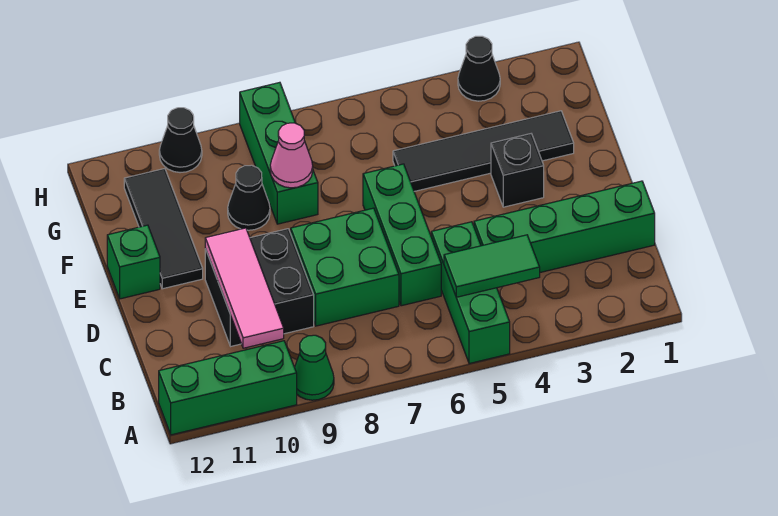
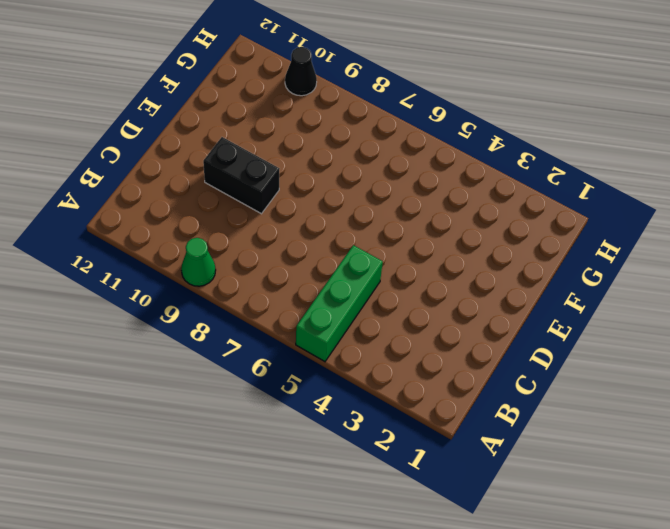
black 1x2 brick [203,137,279,214] -> black 2x2 brick [205,229,314,346]
none -> green 1x3 brick [159,341,297,435]
none -> green 1x4 brick [474,181,655,272]
none -> green 1x3 brick [363,164,441,306]

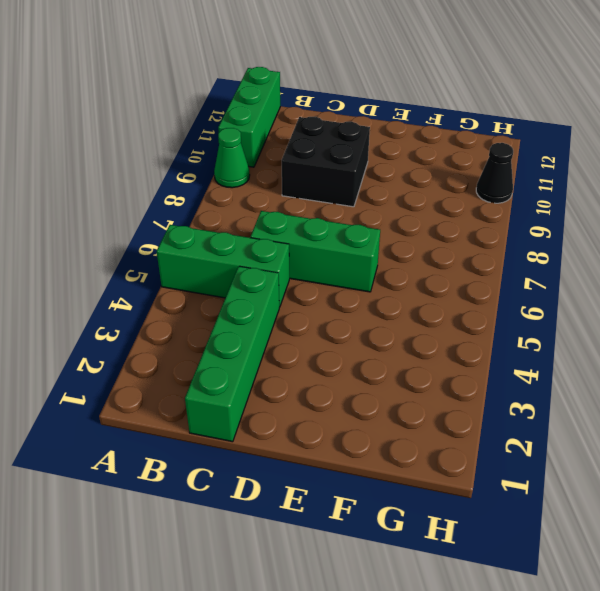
none -> green 2x2 brick [291,208,399,326]
none -> black 1x1 brick [491,134,544,207]
none -> black 1x3 tile [124,169,203,289]

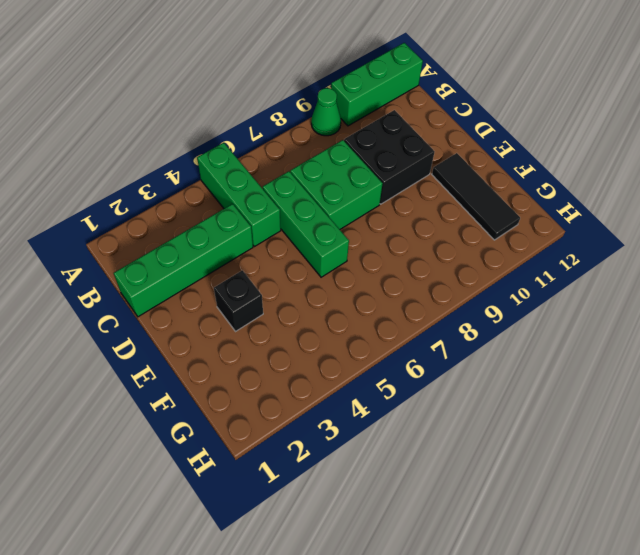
none -> green 1x1 brick [107,225,160,299]
none -> black 1x4 tile [393,111,574,191]
none -> green 1x3 brick [240,82,318,224]

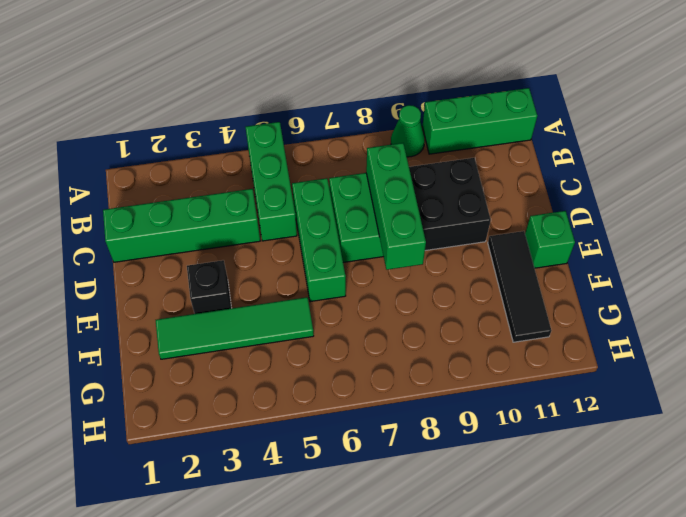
green 1x3 brick [366,143,426,270] -> green 1x3 brick moved to [240,82,318,224]
green 1x4 tile [156,297,314,359] -> black 1x4 tile [393,111,574,191]
none -> black 1x1 cone [228,165,270,230]
none -> black 1x1 cone [458,36,500,101]
none -> black 1x1 cone [159,108,202,173]

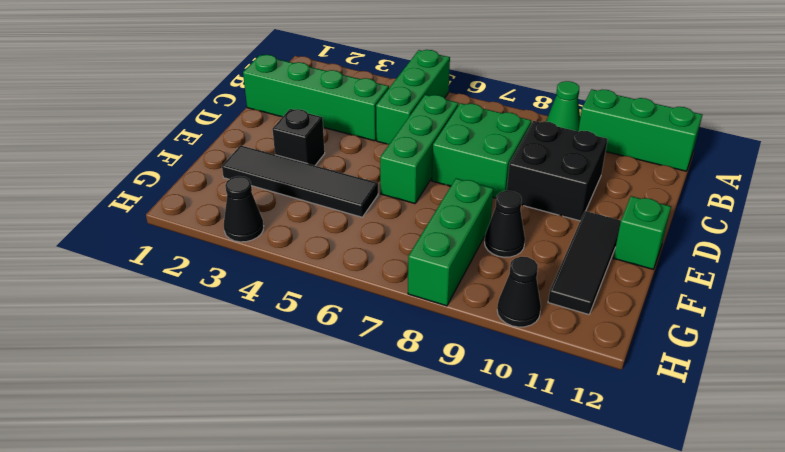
none -> green 1x2 tile [444,235,540,297]
none -> pink 1x3 tile [205,228,284,348]
none -> pink 1x1 cone [270,123,313,188]

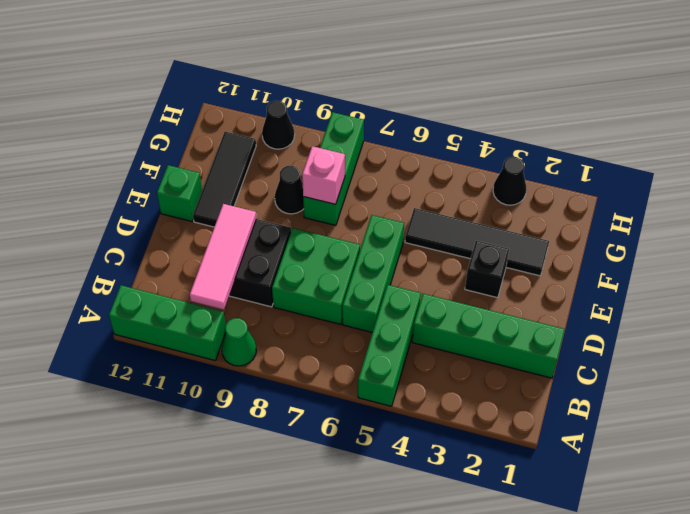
pink 1x1 brick [302,146,345,204] -> pink 1x1 cone [270,123,313,188]
none -> green 1x2 tile [444,235,540,297]

